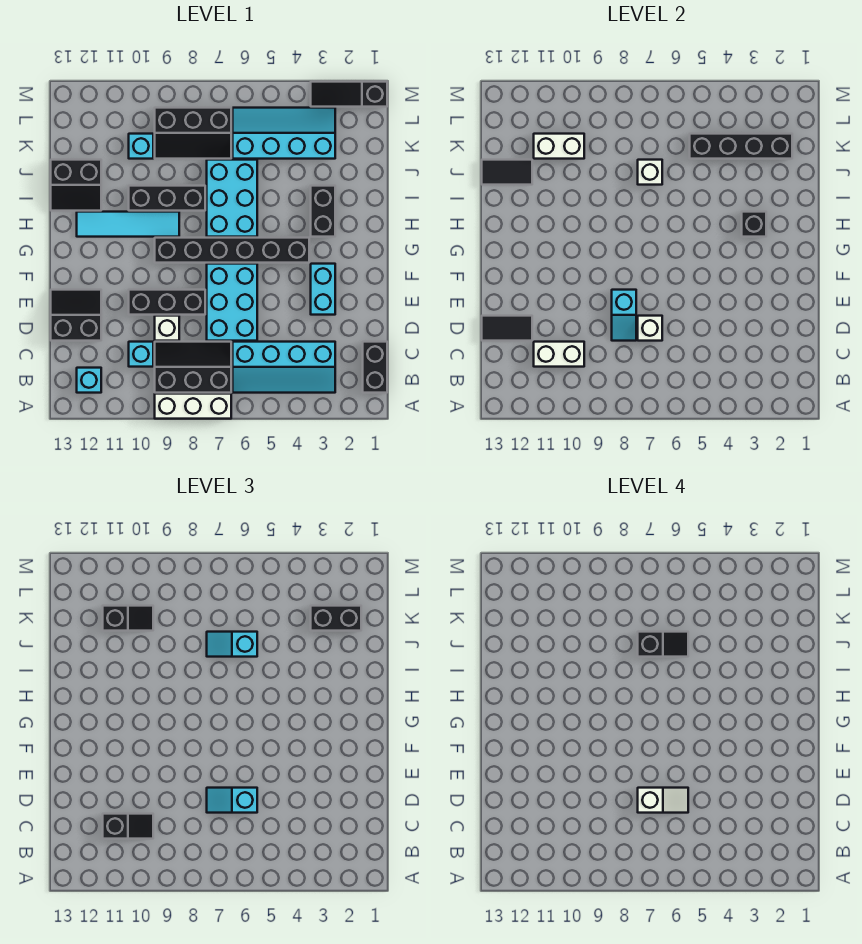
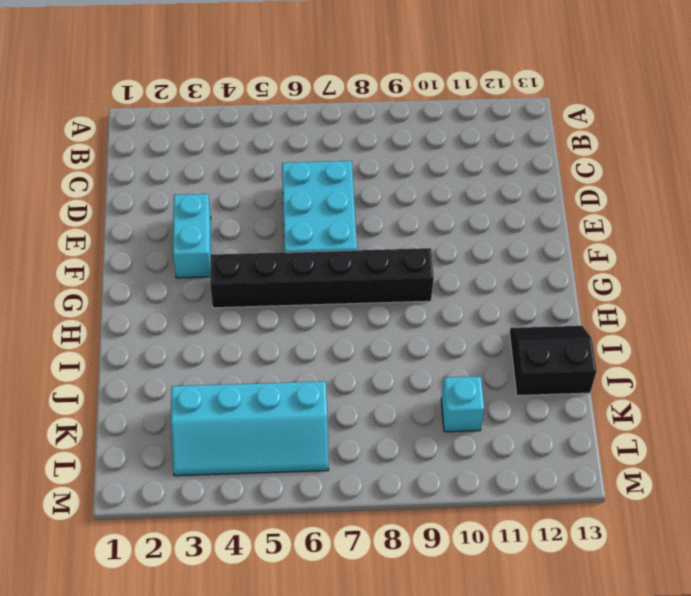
none -> white 1x3 brick [155,394,231,419]
none -> black 1x2 brick [363,342,387,393]
none -> cyan 2x4 slope [233,342,335,393]
none -> black 2x3 slope [155,342,231,393]

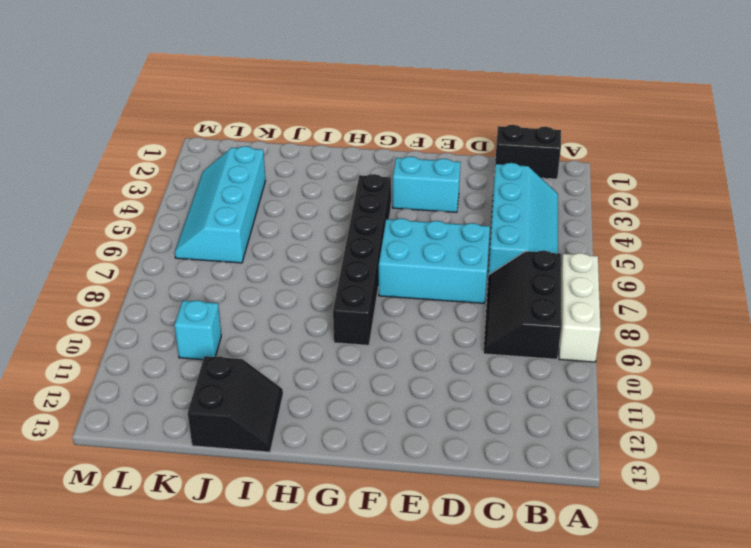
none -> cyan 1x1 brick [77,368,101,393]
none -> cyan 1x1 brick [129,342,153,367]
none -> white 1x1 brick [155,316,179,341]
none -> black 2x2 slope [51,290,101,341]

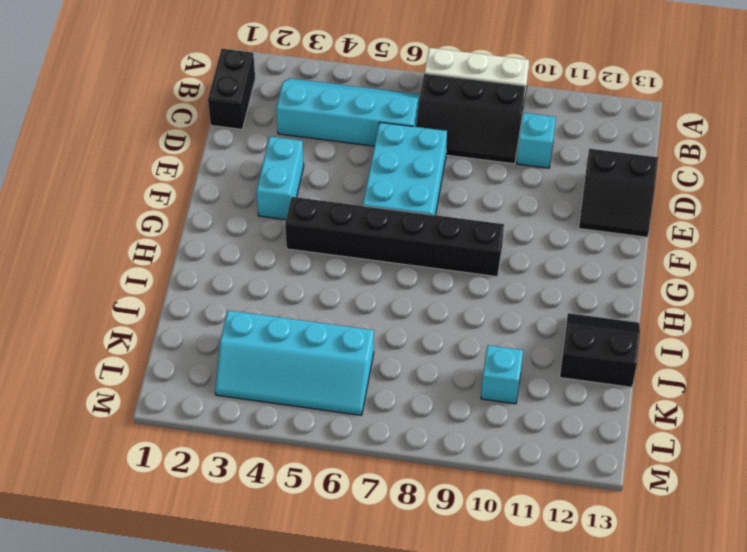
none -> cyan 1x1 brick [77,368,101,393]
none -> white 1x1 brick [155,316,179,341]
none -> black 1x3 brick [129,290,205,315]
none -> black 1x2 brick [311,186,335,237]

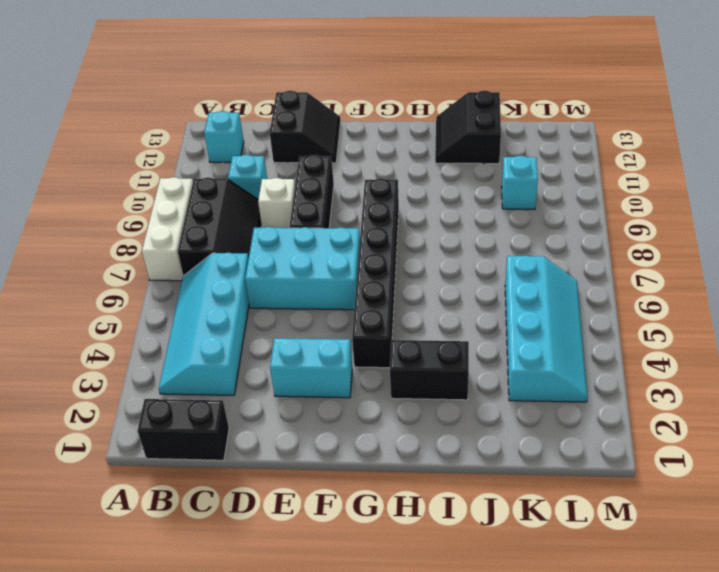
none -> cyan 2x3 brick [207,160,257,237]
none -> cyan 1x4 tile [77,212,179,237]
none -> black 1x3 brick [129,186,205,211]
none -> black 2x3 slope [155,108,231,159]

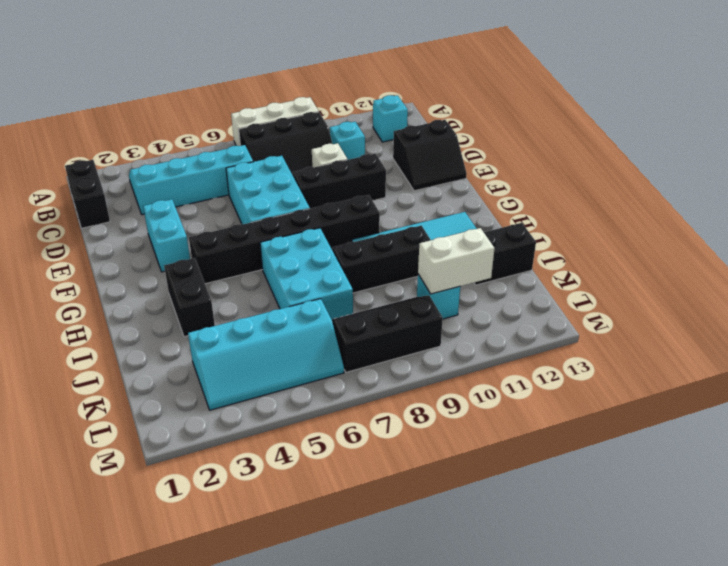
none -> black 1x3 slope [311,82,387,107]
none -> white 1x2 brick [534,342,584,367]
none -> white 1x1 brick [638,316,662,341]
none -> cyan 1x2 slope [612,290,636,341]

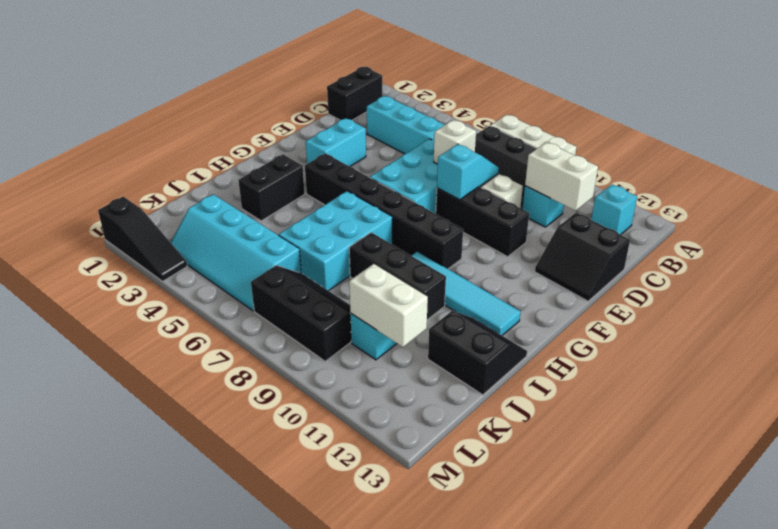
none -> black 1x2 tile [482,316,532,341]
none -> black 1x1 brick [742,212,766,237]
none -> white 1x1 brick [638,160,662,185]
none -> black 1x2 tile [482,160,532,185]

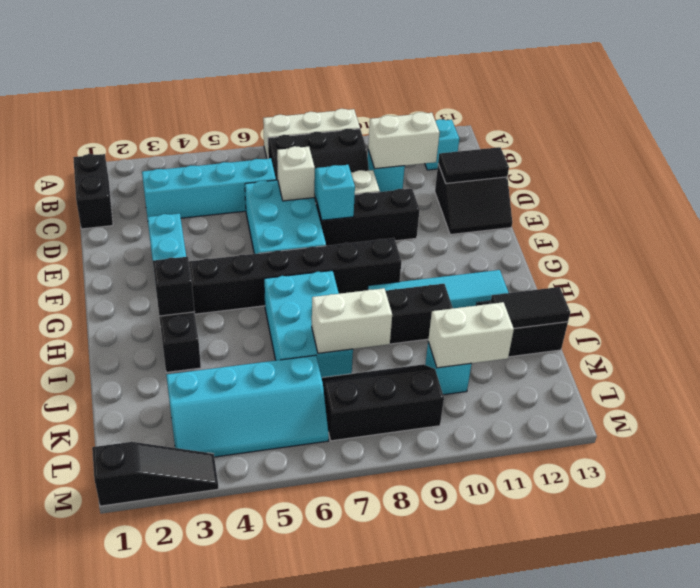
white 1x2 brick [312,288,392,353] -> white 1x1 brick [638,160,662,185]
none -> black 1x4 brick [690,134,792,159]
none -> black 1x2 slope [103,814,153,839]
none -> cyan 1x2 slope [207,788,257,813]
none -> cyan 1x2 slope [207,632,257,657]

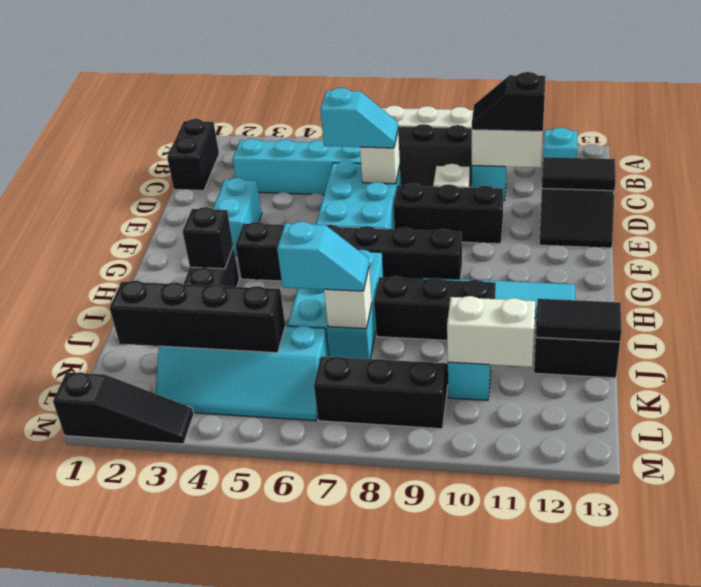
none -> cyan 1x2 slope [612,290,636,341]
none -> black 1x2 brick [311,606,361,631]
none -> black 1x2 slope [103,606,153,631]
none -> white 1x2 slope [638,788,688,813]

